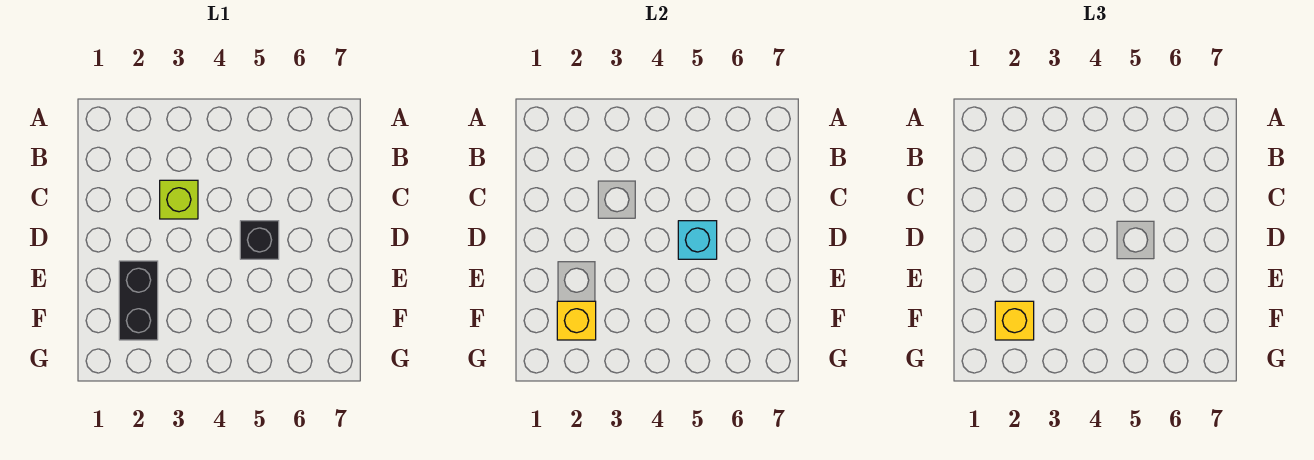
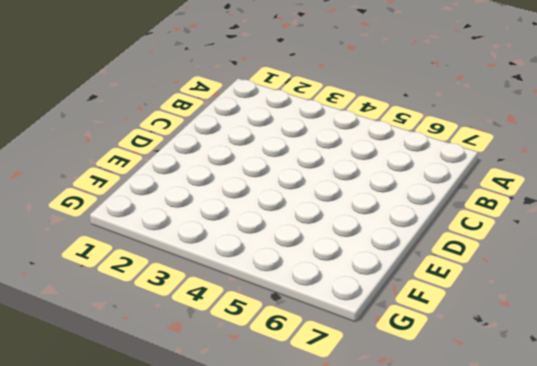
none -> lime 1x1 brick [160,180,198,219]
none -> black 1x1 brick [240,221,279,259]

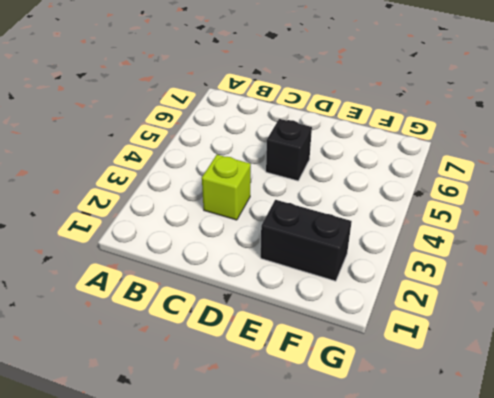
none -> cyan 1x1 brick [678,221,717,259]
none -> yellow 1x1 brick [557,301,596,340]

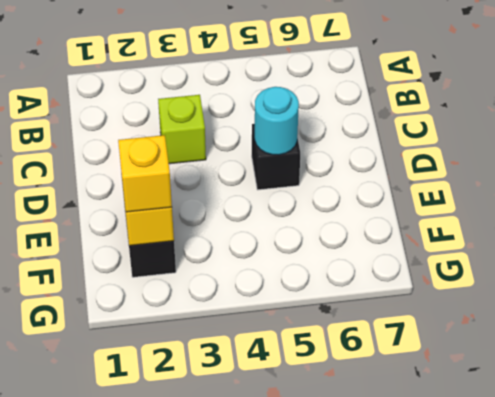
cyan 1x1 round brick [255,87,299,155] -> cyan 1x1 brick [678,221,717,259]

